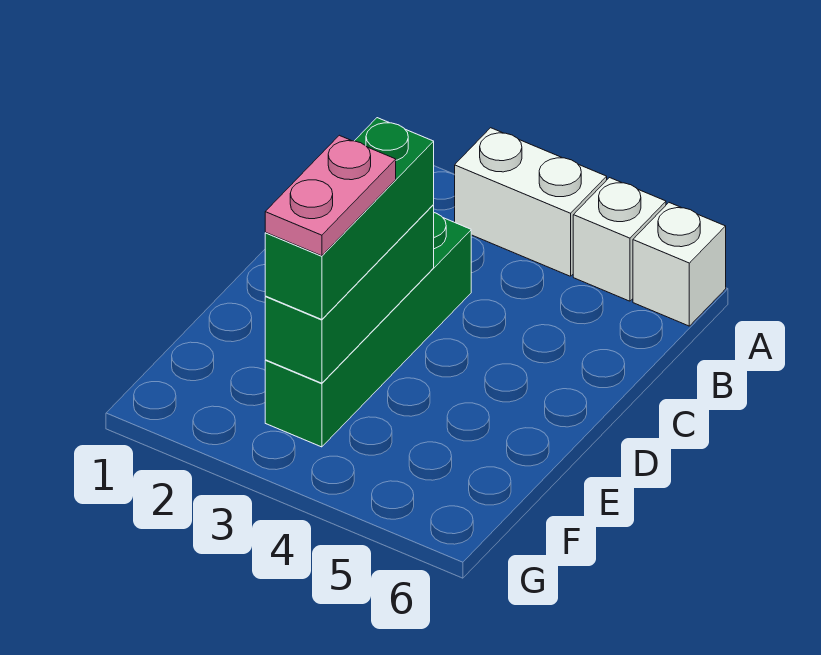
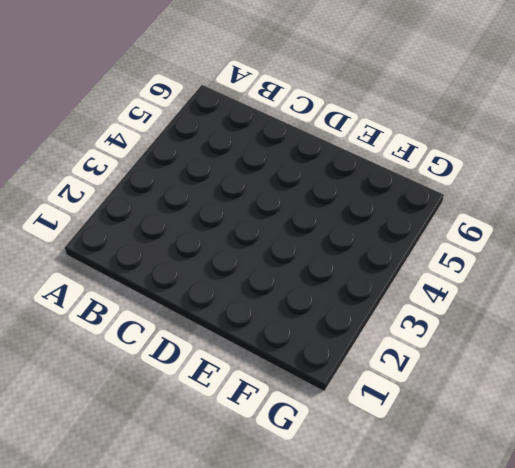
none -> white 1x2 brick [455,128,607,276]
none -> white 1x1 brick [573,178,666,301]

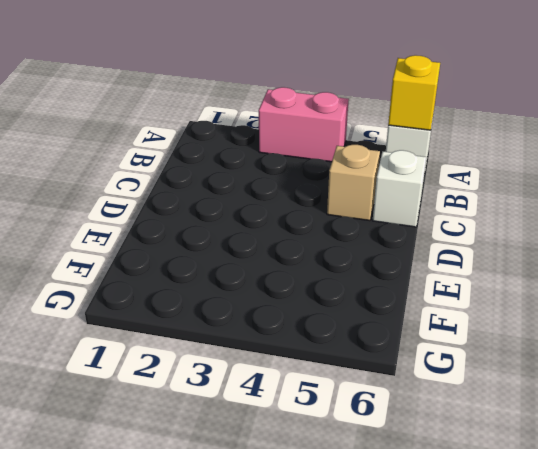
pink 1x2 brick [259,87,349,162] -> white 1x2 brick [455,128,607,276]
yellow 1x1 brick [388,55,440,130] -> none
tan 1x1 brick [327,145,380,221] -> none
white 1x1 brick [373,150,426,227] -> white 1x1 brick moved to [573,178,666,301]
none -> green 1x4 brick [265,213,471,447]
none -> green 1x3 brick [265,205,434,383]

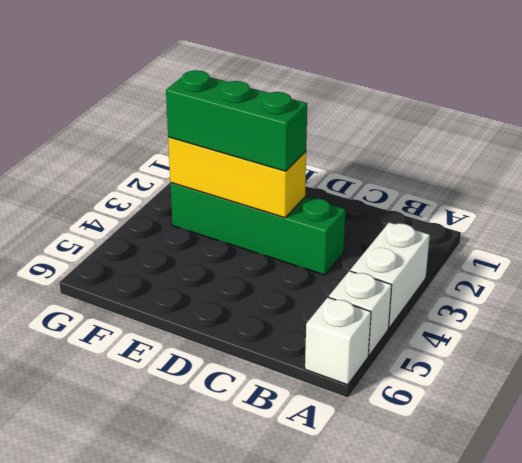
yellow 1x3 brick [168,137,306,218] -> green 1x3 brick [265,205,434,383]
none -> pink 1x2 plate [265,135,396,256]

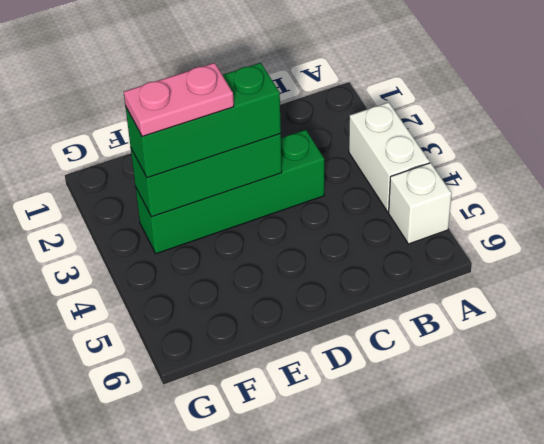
none -> white 1x1 brick [633,203,726,326]

